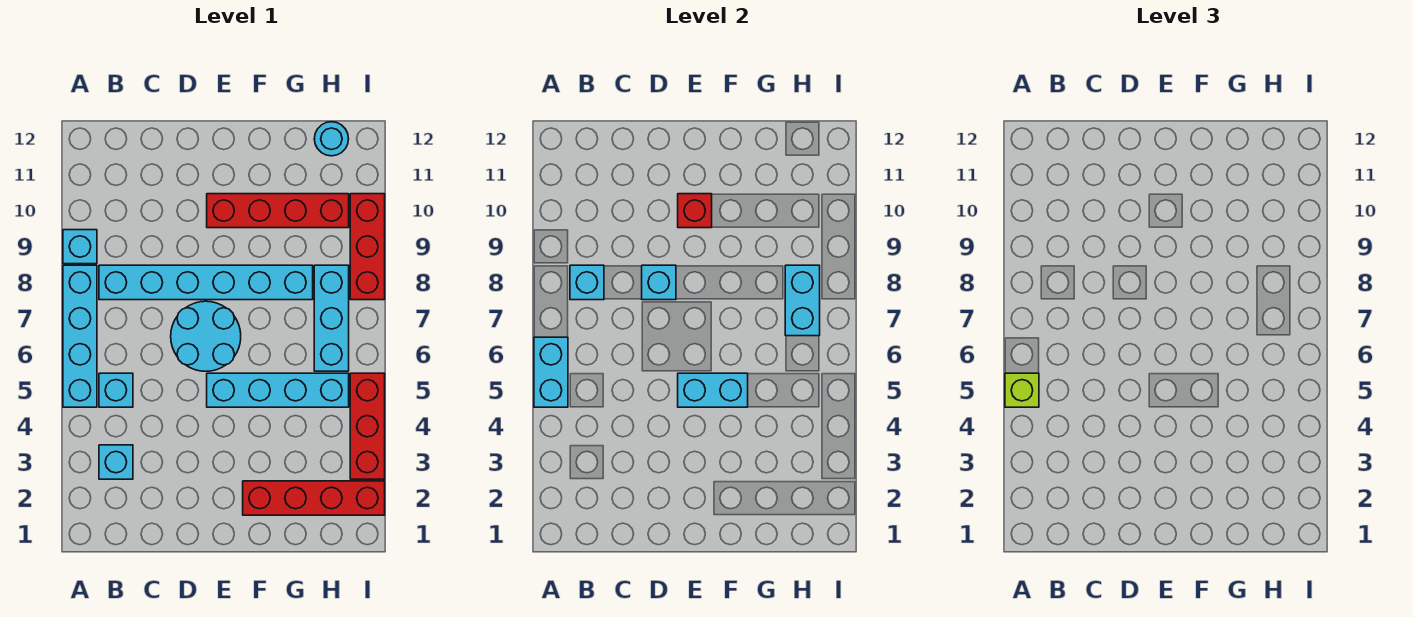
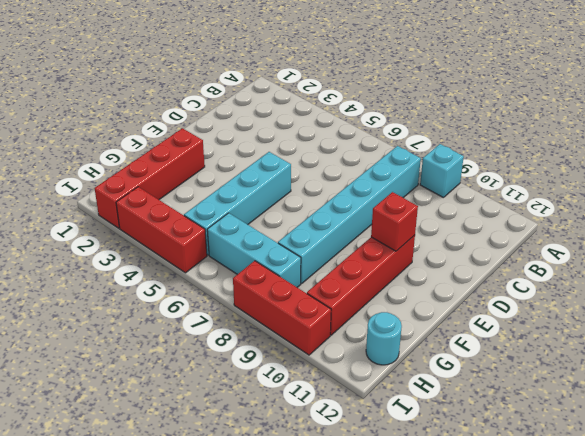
none -> cyan 1x4 brick [63,265,97,407]
none -> cyan 1x1 brick [99,445,133,479]
none -> cyan 1x1 brick [99,373,133,407]

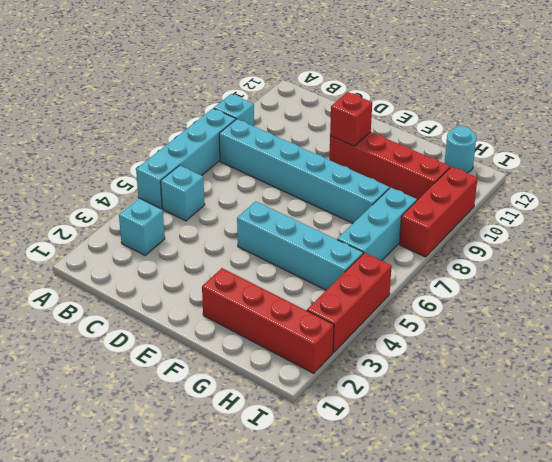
none -> cyan 2x2 round brick [171,301,241,371]
none -> cyan 1x2 brick [534,337,568,407]
none -> cyan 1x1 brick [570,265,604,300]

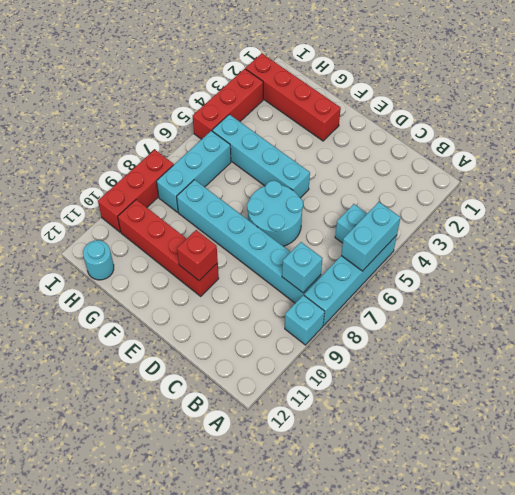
none -> cyan 1x1 brick [99,445,133,479]
none -> cyan 1x1 brick [642,265,676,300]
none -> cyan 1x2 brick [678,373,748,407]

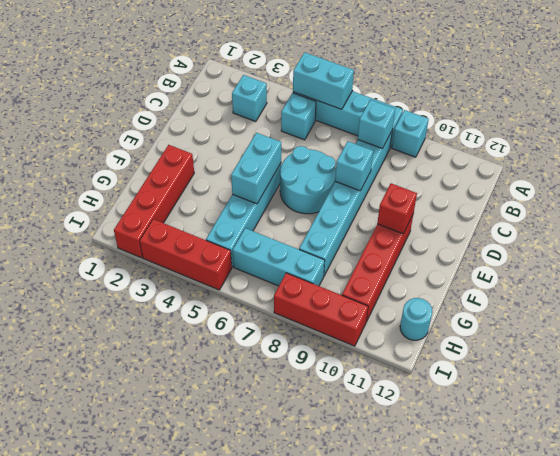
none -> cyan 1x2 brick [785,265,820,336]
none -> lime 1x1 brick [1005,373,1039,407]

